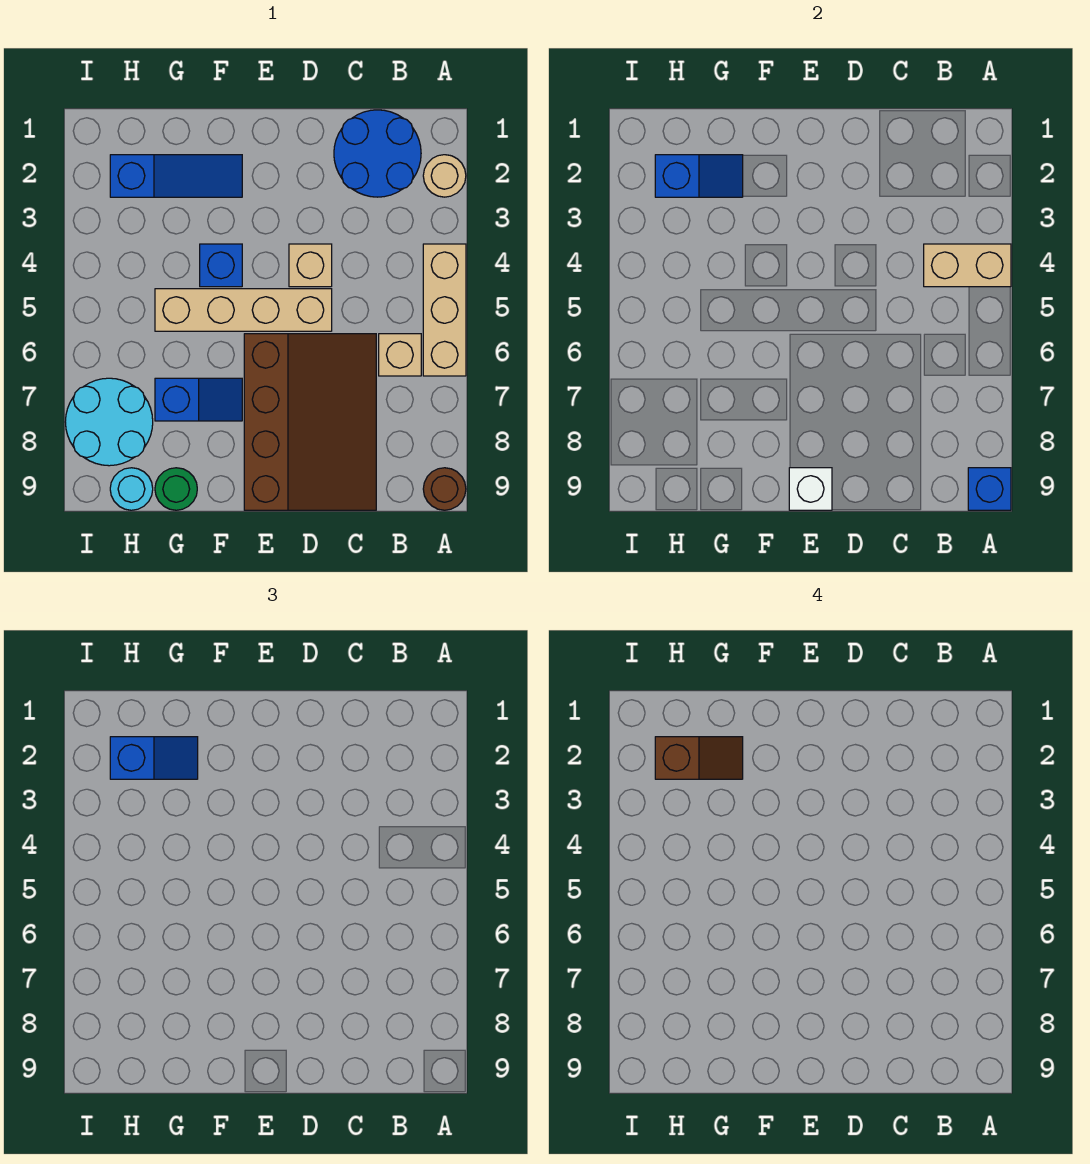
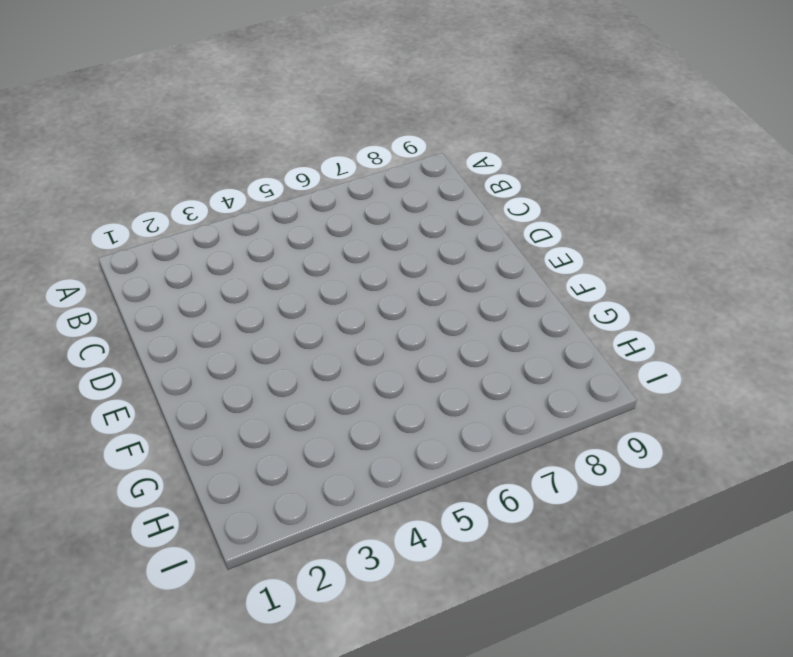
none -> tan 1x1 round brick [423,155,466,197]
none -> tan 1x3 brick [423,244,466,376]
none -> brown 1x1 round brick [423,468,466,510]

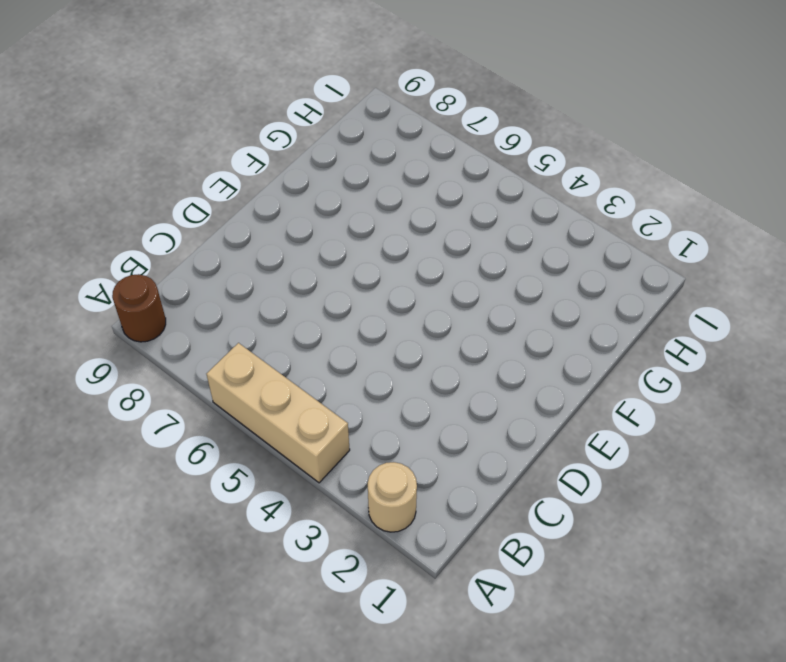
none -> blue 2x2 round brick [334,110,421,197]
none -> tan 1x1 brick [379,334,421,376]
none -> brown 3x4 slope [244,334,376,510]

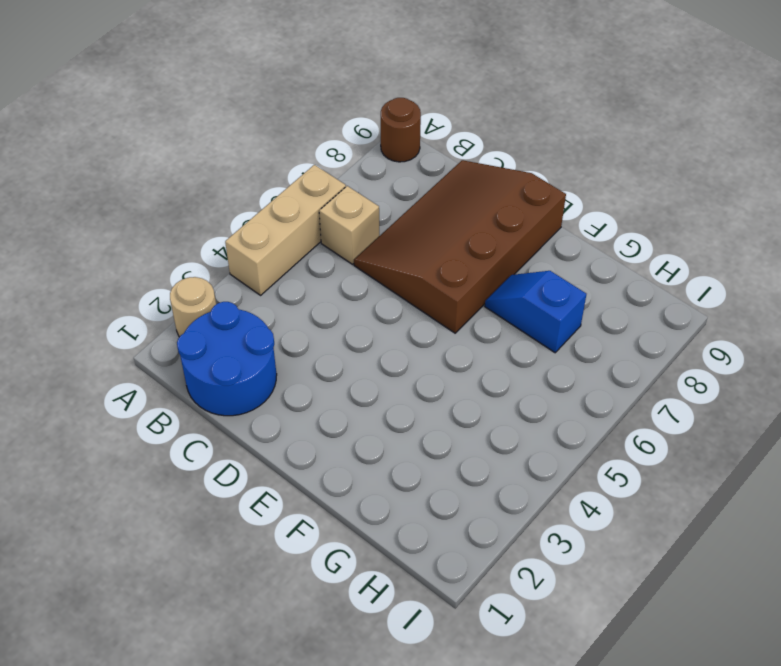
none -> tan 1x1 brick [289,244,332,287]
none -> tan 1x4 brick [155,289,332,331]
none -> blue 1x3 slope [110,155,242,197]

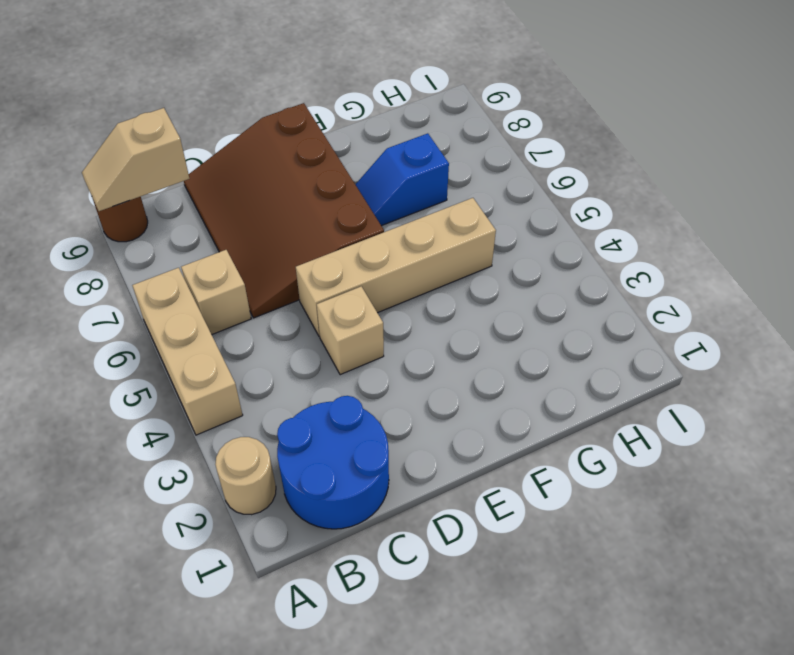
tan 1x2 slope [82,108,190,211] -> blue 1x1 brick [968,468,1011,510]
none -> blue 1x3 slope [110,155,242,197]
none -> blue 1x1 brick [200,244,242,287]
none -> green 1x1 round brick [155,468,197,510]

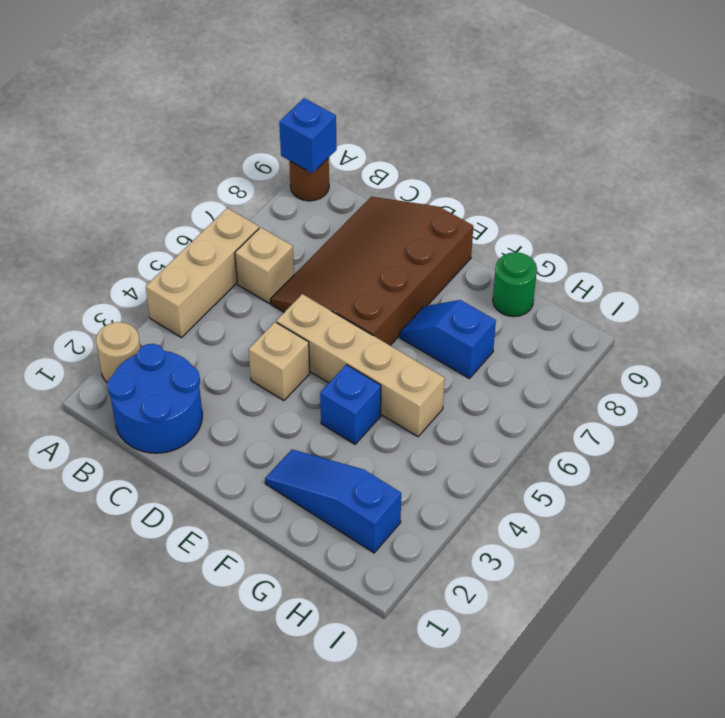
none -> cyan 2x2 round brick [65,378,153,466]
none -> cyan 1x1 round brick [110,468,153,510]
none -> tan 1x2 brick [924,244,1011,287]

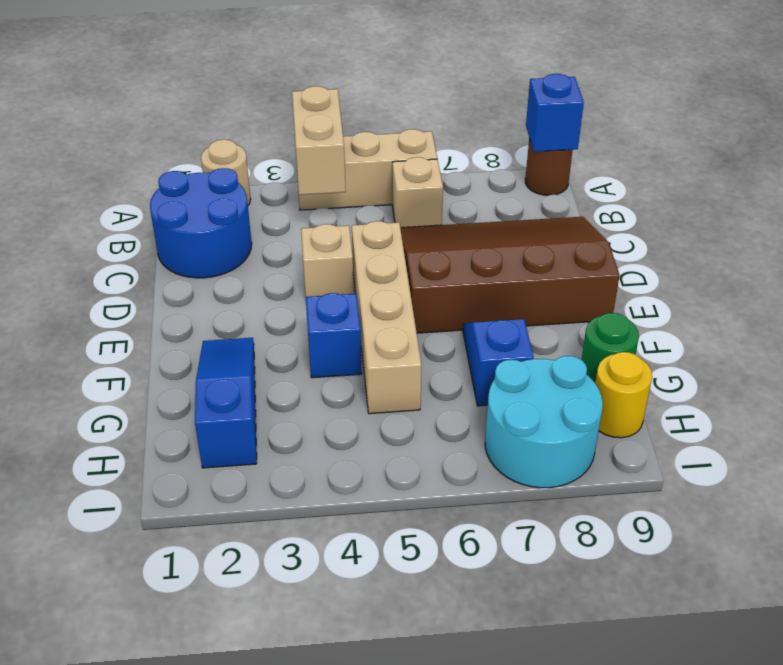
yellow 1x1 round brick [595,352,652,438] -> cyan 1x1 round brick [110,468,153,510]
none -> white 1x1 brick [789,468,832,510]
none -> blue 1x2 slope [655,155,743,197]
none -> blue 1x2 slope [110,737,198,779]

